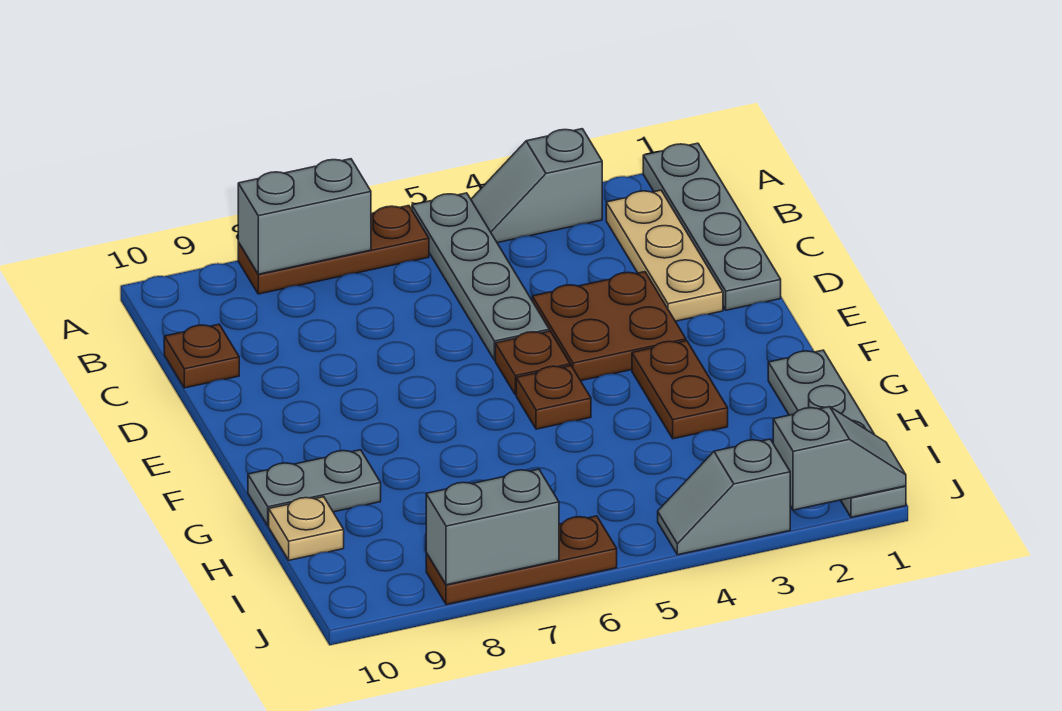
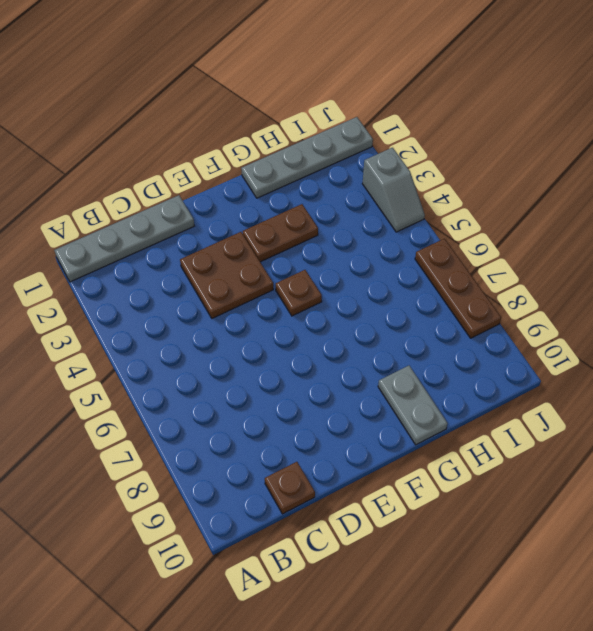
none -> grey 1x2 slope [471,129,602,243]
none -> grey 1x4 plate [412,193,549,360]
none -> brown 1x3 plate [238,206,429,294]

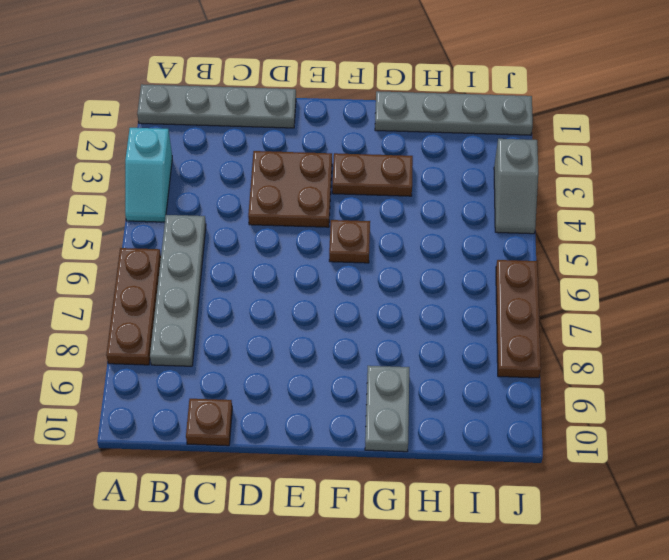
cyan 1x2 slope [125,128,172,222] -> grey 1x2 slope [471,129,602,243]
grey 1x4 plate [150,215,206,366] -> grey 1x4 plate turned to [412,193,549,360]
none -> tan 1x3 plate [606,190,723,321]
none -> brown 1x1 plate [495,331,570,395]
none -> tan 1x1 plate [269,497,344,560]

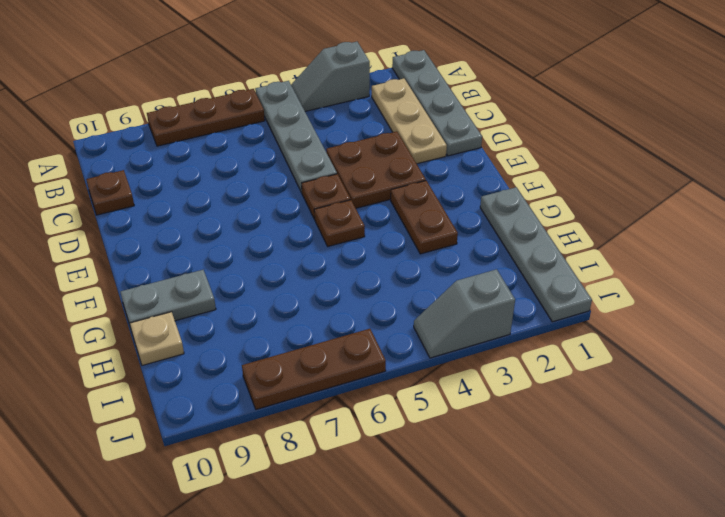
none -> grey 1x2 brick [238,159,371,274]
none -> grey 1x2 slope [773,407,906,510]
none -> grey 1x2 brick [426,469,559,585]

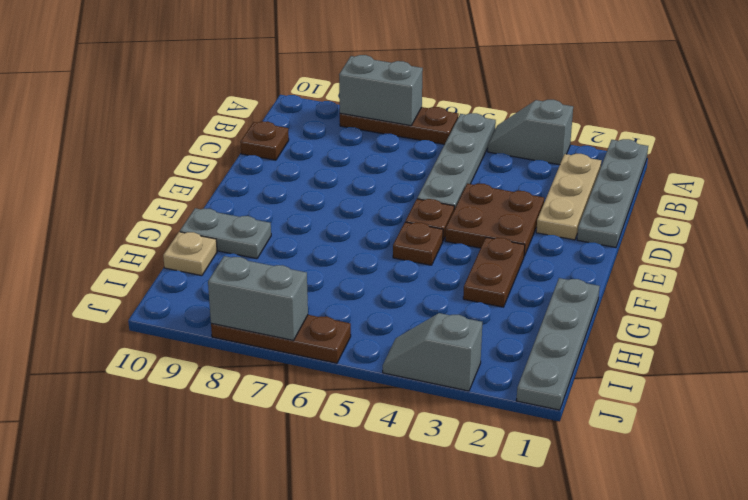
none -> grey 1x2 slope [773,407,906,510]

